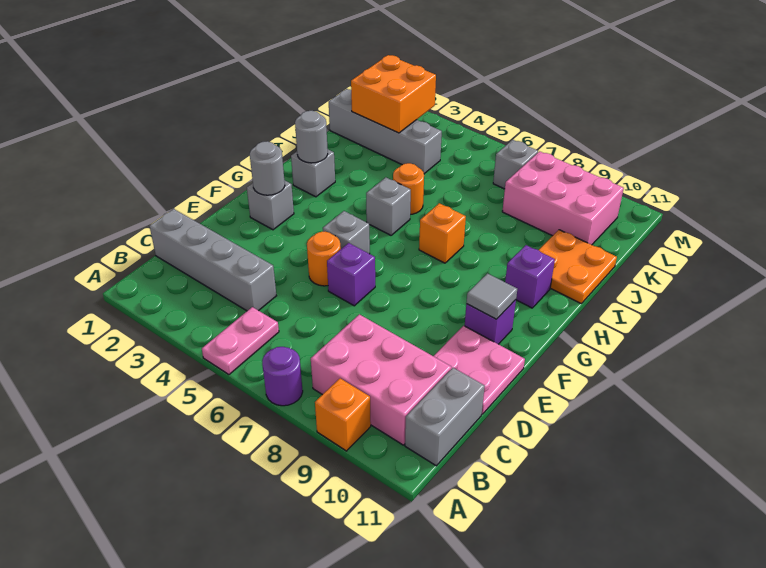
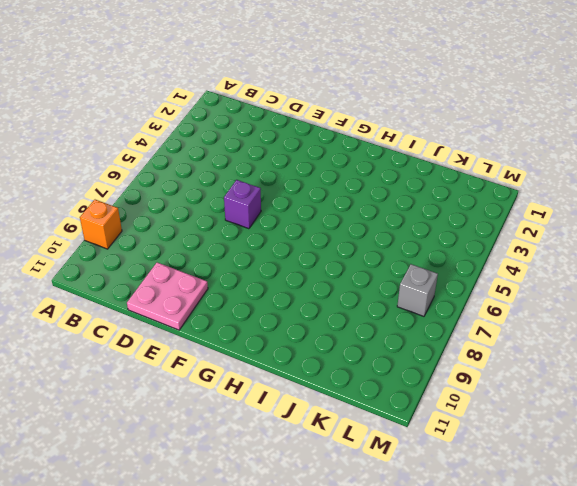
none -> pink 1x2 plate [202,307,279,375]
none -> purple 1x1 round brick [262,347,303,406]
none -> pink 2x3 brick [311,314,451,445]

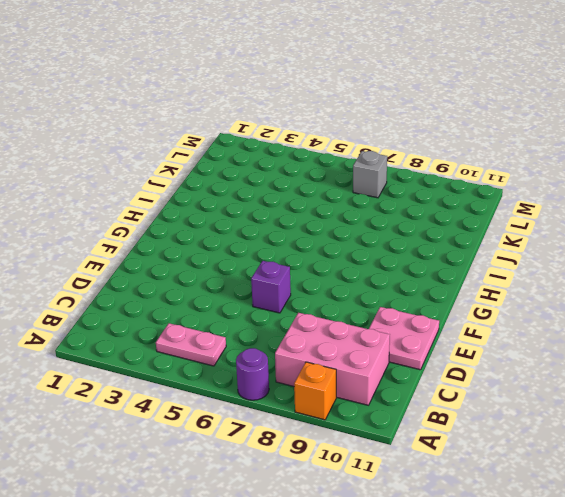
pink 1x2 plate [156,323,226,366] -> pink 1x2 plate turned to [202,307,279,375]
none -> grey 1x2 brick [405,368,485,466]
none -> grey 1x4 brick [150,209,276,311]
none -> orange 1x1 round brick [307,232,341,286]

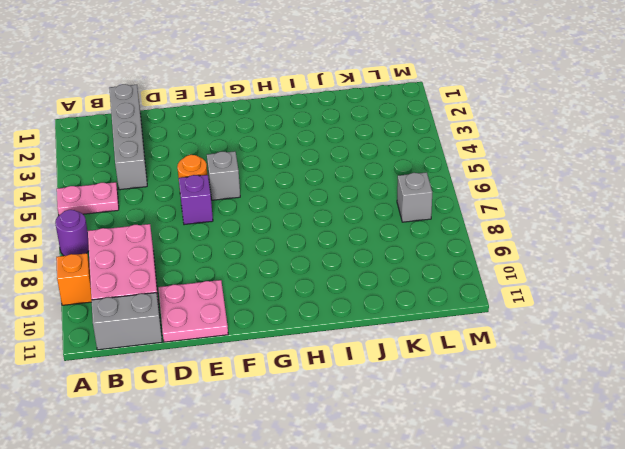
none -> grey 1x1 brick [247,180,294,230]
none -> purple 1x1 brick [465,300,516,344]
none -> grey 1x1 brick [291,150,335,197]

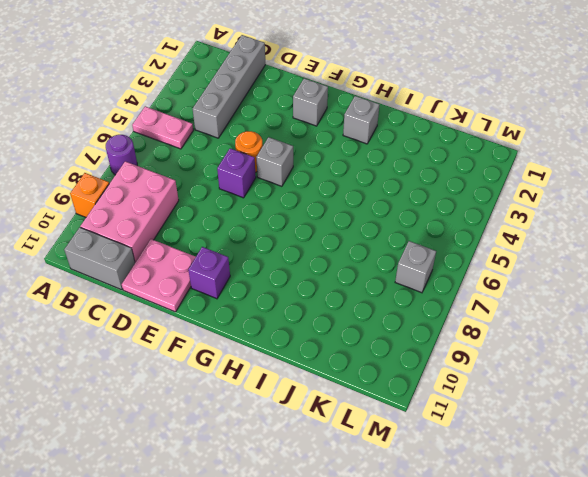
none -> grey 1x1 brick [366,177,411,235]
none -> orange 1x1 brick [419,203,466,263]
none -> purple 1x1 brick [505,245,555,308]

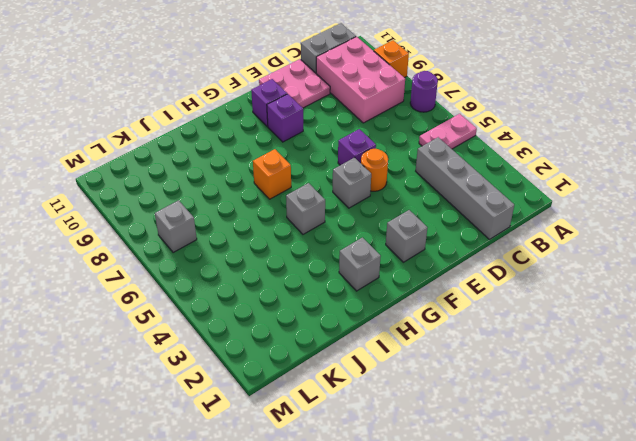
purple 1x1 brick [267,94,303,142] -> purple 1x1 brick moved to [505,245,555,308]
none -> orange 1x1 round brick [393,163,424,214]
none -> orange 2x2 plate [539,230,617,304]
none -> grey 1x4 brick [329,89,442,174]

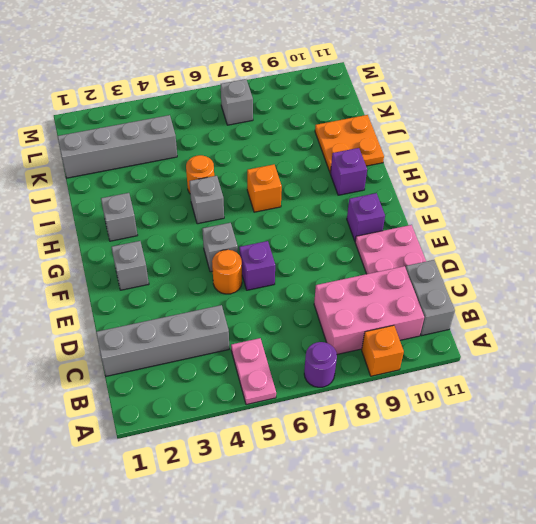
none -> pink 2x3 brick [502,151,624,245]
none -> grey 1x1 round brick [250,141,285,195]
none -> grey 1x1 tile [466,273,517,319]

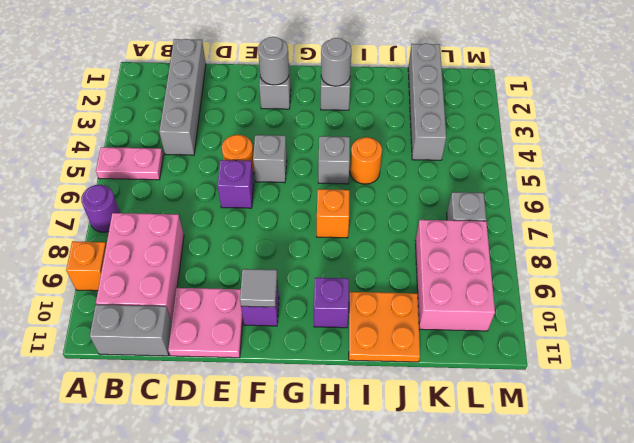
none -> orange 2x2 brick [351,55,436,133]

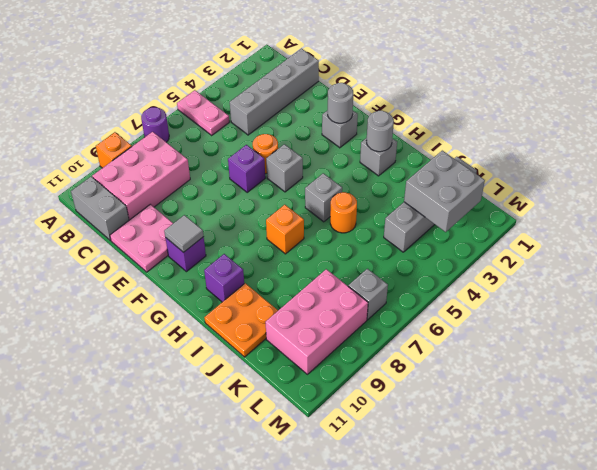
grey 2x2 brick [404,151,485,232] -> orange 2x2 brick [351,55,436,133]

